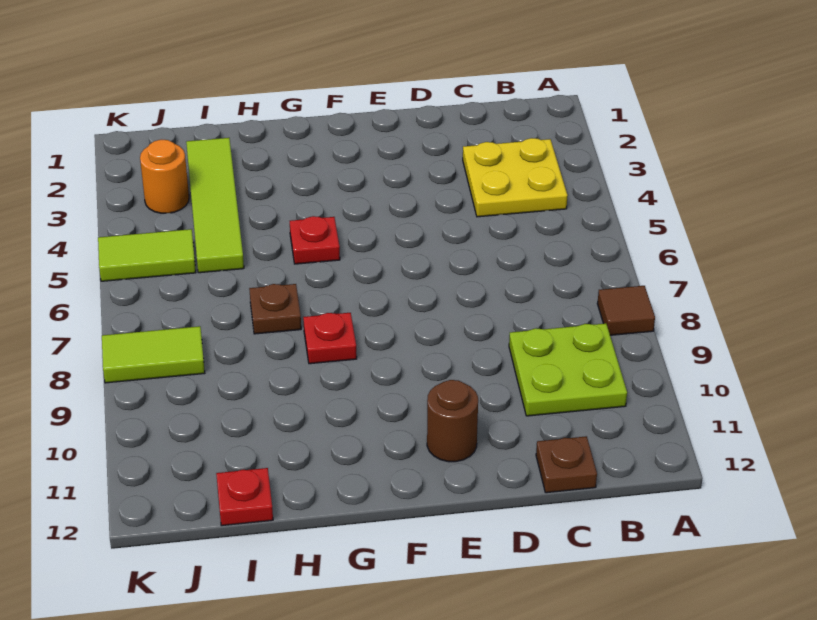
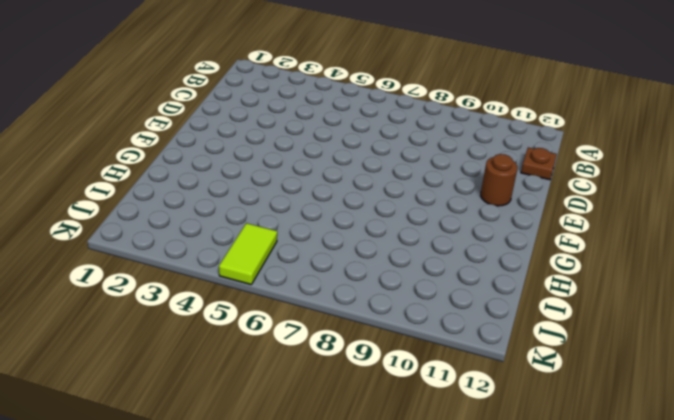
none -> brown 1x1 tile [597,286,655,335]
none -> yellow 2x2 plate [463,138,568,217]
none -> lime 2x2 plate [509,323,627,416]

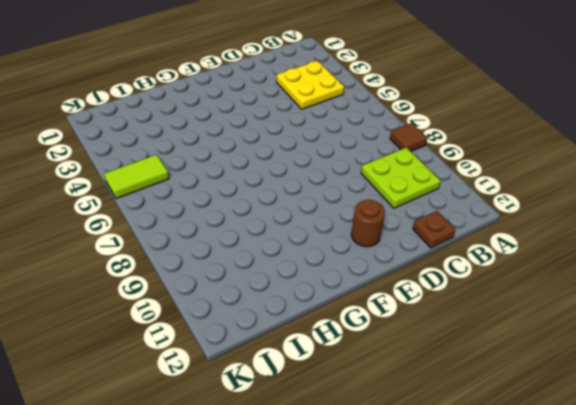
none -> red 1x1 plate [290,216,340,264]
none -> red 1x1 plate [303,313,357,364]
none -> brown 1x1 plate [249,284,301,334]

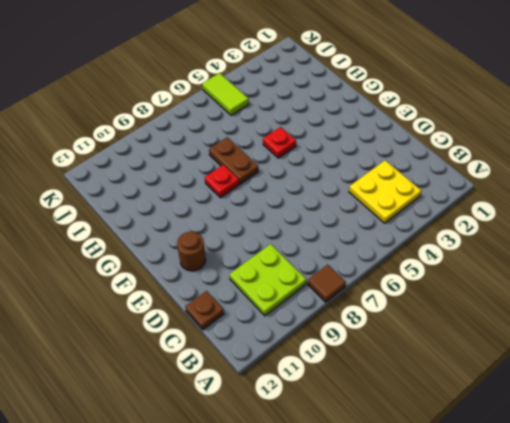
brown 1x2 plate [209,137,258,184] -> brown 1x1 plate [249,284,301,334]
none -> lime 1x4 tile [186,138,244,273]
none -> red 1x1 plate [216,468,273,526]
none -> orange 1x1 round brick [140,140,189,213]

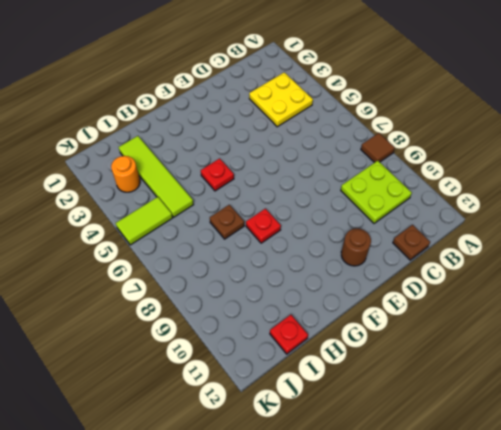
none -> lime 1x2 tile [102,326,205,383]

